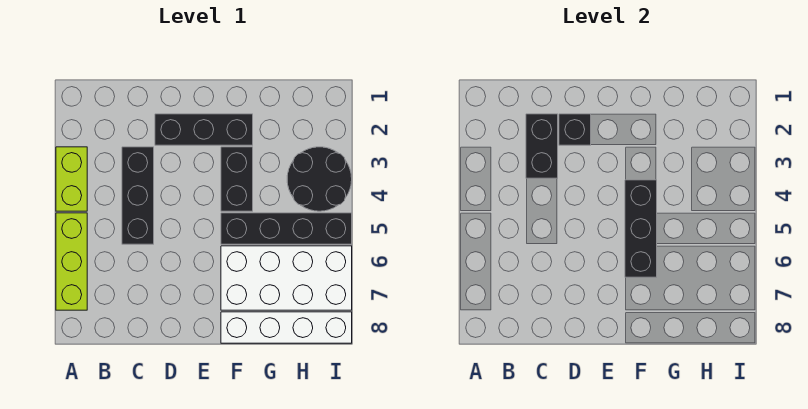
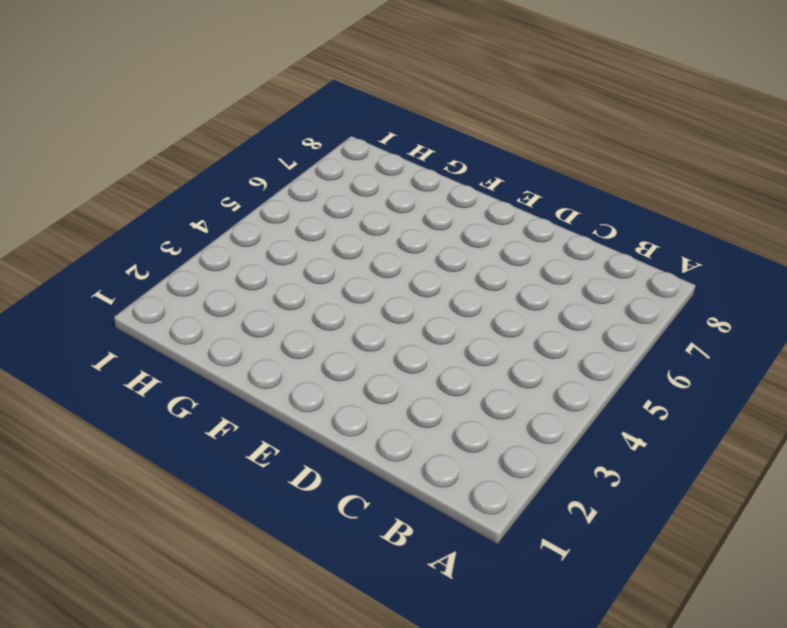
none -> lime 1x2 brick [56,147,87,211]
none -> lime 1x3 brick [56,213,87,310]
none -> black 1x3 brick [122,147,154,244]

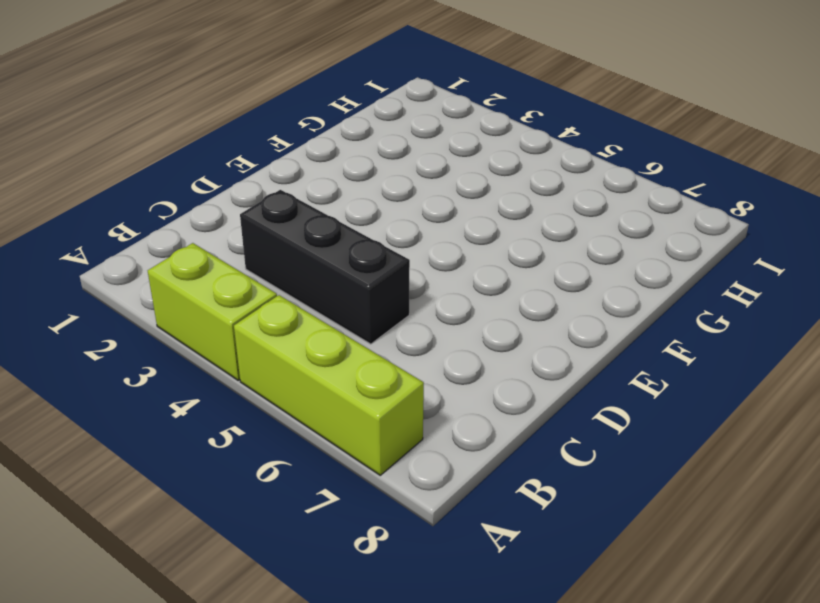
none -> black 1x3 brick [155,114,253,145]
none -> black 1x2 brick [221,147,253,211]
none -> black 1x4 brick [221,213,352,244]

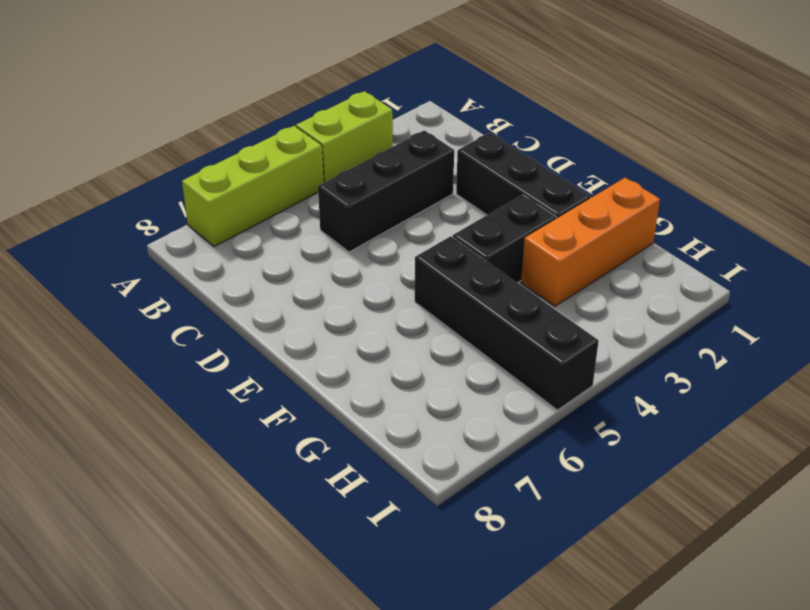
orange 1x3 brick [521,178,660,306] -> none
none -> white 2x4 brick [221,246,352,310]
none -> white 1x4 brick [221,312,352,343]
none -> black 2x2 round brick [287,147,352,211]

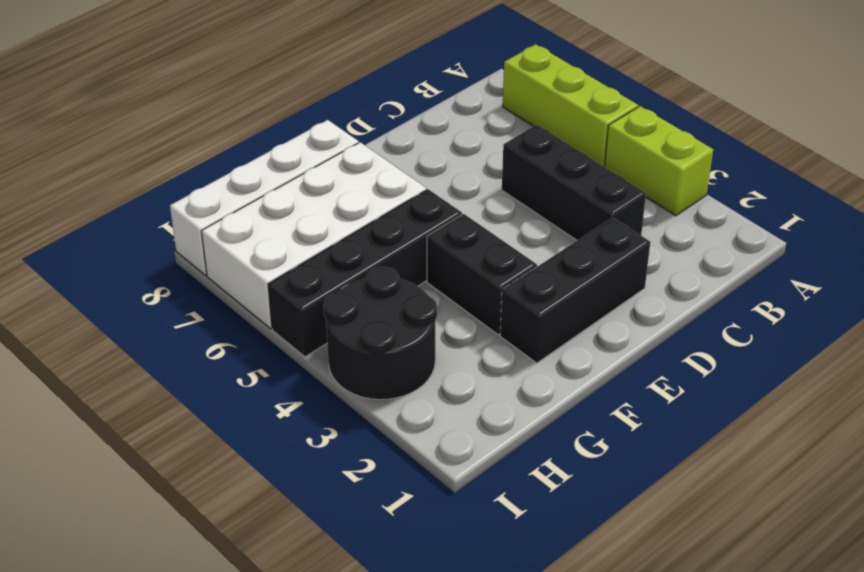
none -> black 1x2 brick [526,114,558,178]
none -> black 1x1 brick [559,114,591,145]
none -> black 1x3 brick [625,180,657,277]

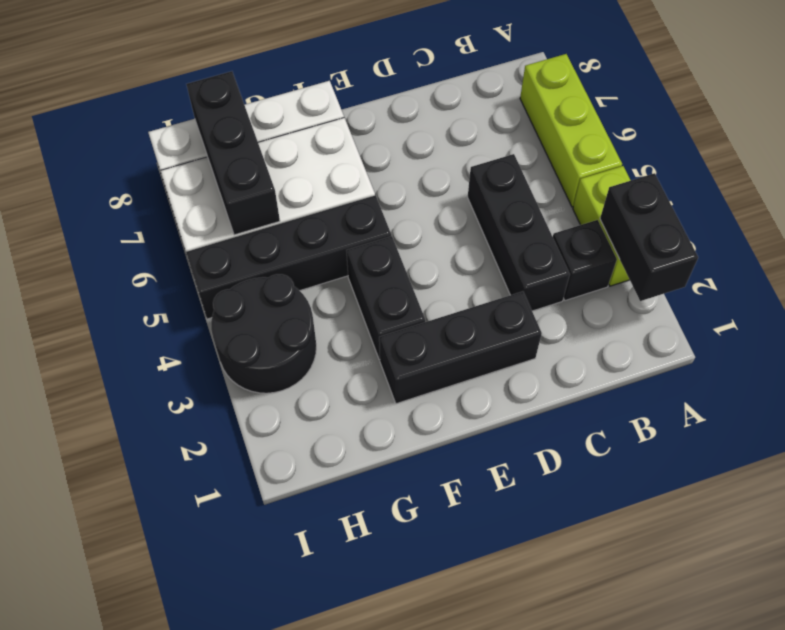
black 1x2 brick [600,173,698,301] -> black 1x2 brick moved to [526,114,558,178]
black 1x1 brick [553,220,617,300] -> black 1x1 brick moved to [559,114,591,145]
black 1x3 brick [186,71,280,235] -> black 1x3 brick moved to [625,180,657,277]

